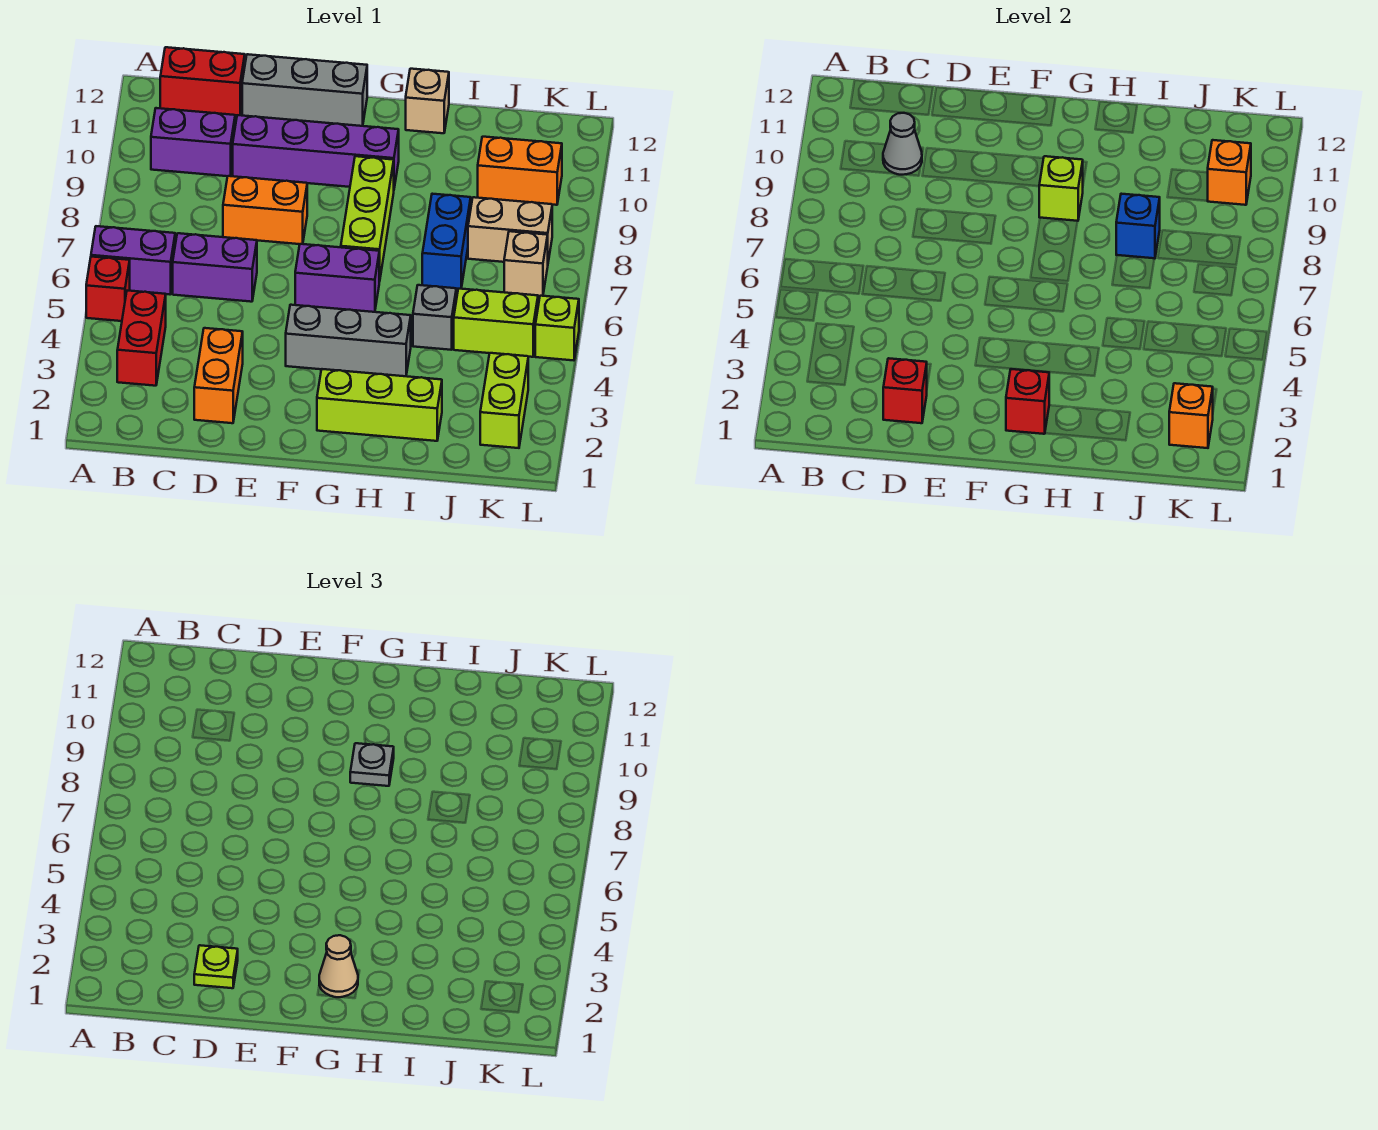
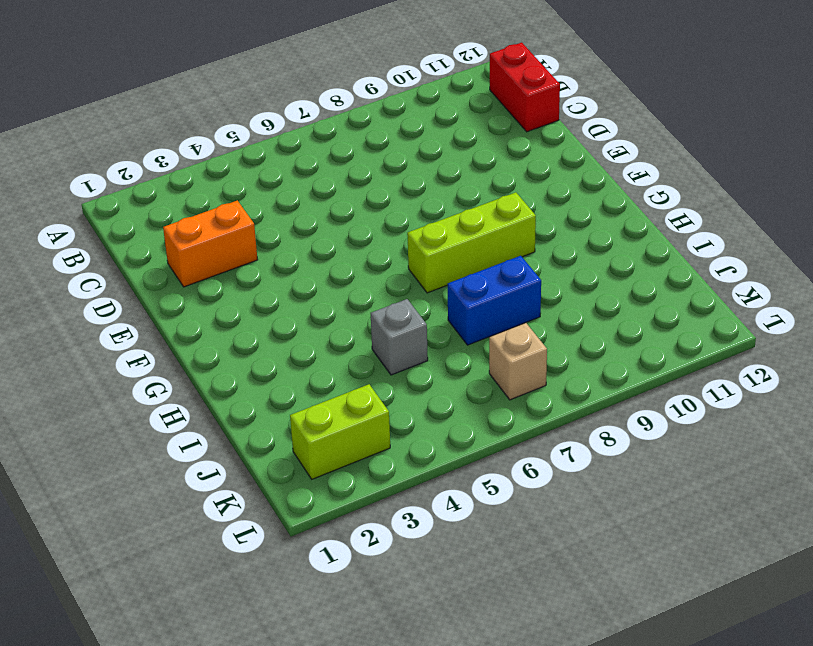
none -> red 1x1 brick [86,257,130,321]
none -> purple 1x2 brick [91,226,175,294]
none -> red 1x2 brick [117,291,166,386]
none -> purple 1x2 brick [151,108,235,176]

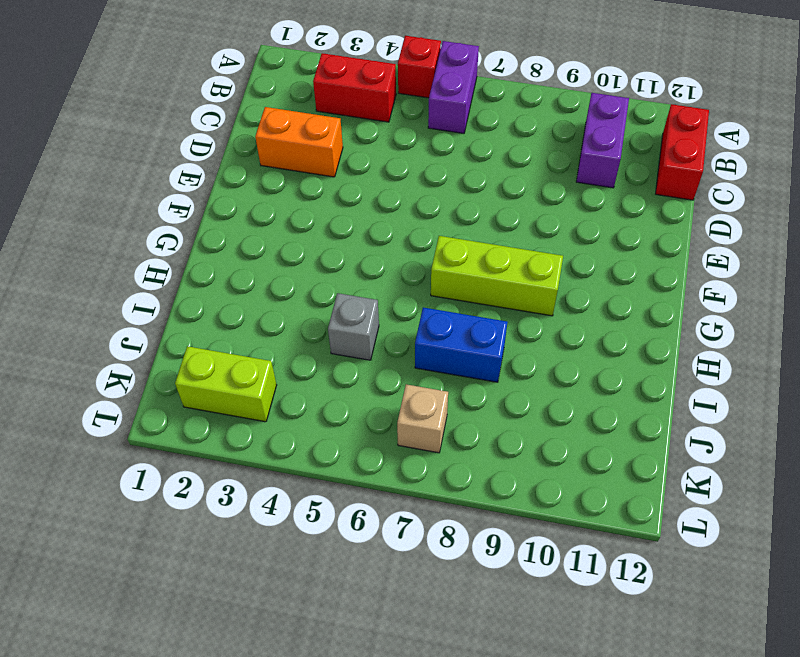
none -> purple 1x2 brick [173,233,257,302]
none -> orange 1x2 brick [223,176,307,244]
none -> purple 1x4 brick [233,115,399,188]
none -> grey 1x3 brick [242,54,367,126]

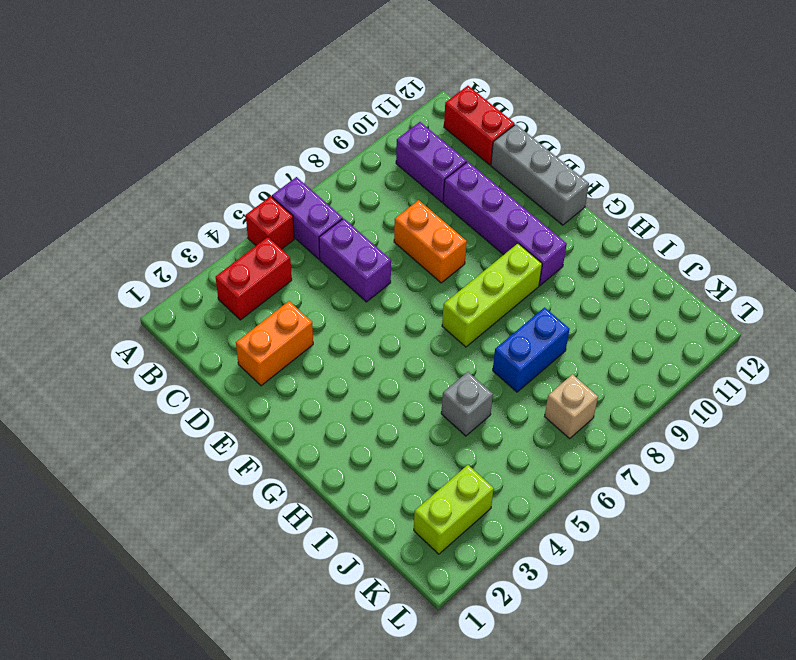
none -> grey 1x3 brick [286,305,411,376]
none -> purple 1x2 brick [295,244,379,312]
none -> lime 1x3 brick [317,369,442,441]
none -> tan 1x1 brick [406,69,449,133]

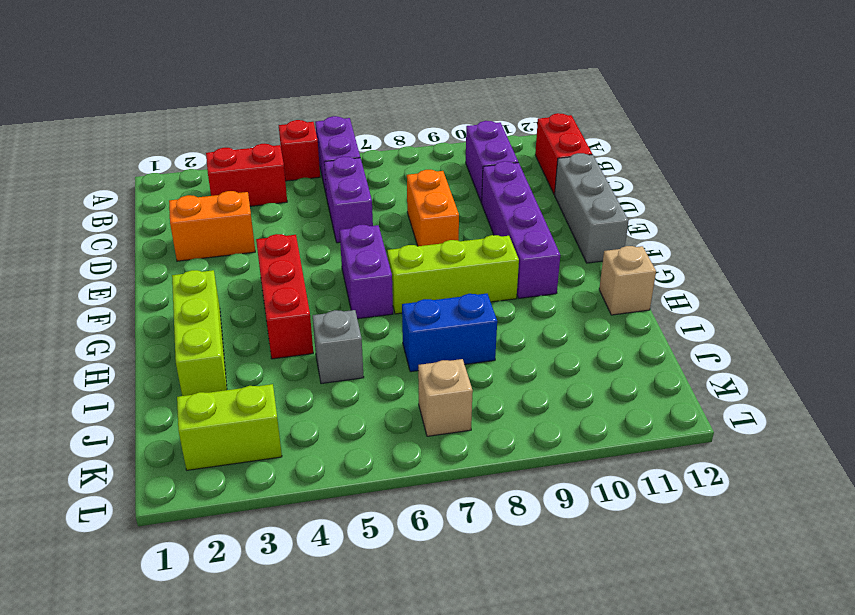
red 1x3 brick [256,234,313,359] -> grey 1x3 brick [286,305,411,376]
none -> lime 1x2 brick [454,289,538,357]
none -> tan 1x2 brick [468,197,552,262]
none -> orange 1x2 brick [478,137,562,205]
none -> lime 1x1 brick [535,296,579,360]

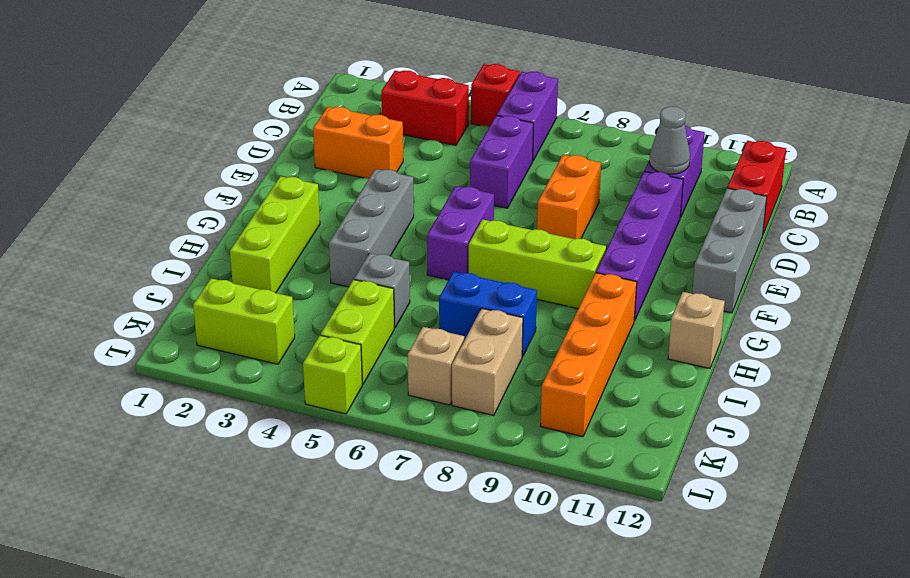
orange 1x4 brick [541,273,637,437] -> orange 1x2 brick [478,137,562,205]
none -> red 1x1 brick [883,358,927,423]
none -> red 1x1 brick [1006,369,1049,434]
none -> lime 1x1 brick [1039,156,1083,221]
none -> blue 1x1 brick [1116,194,1160,259]

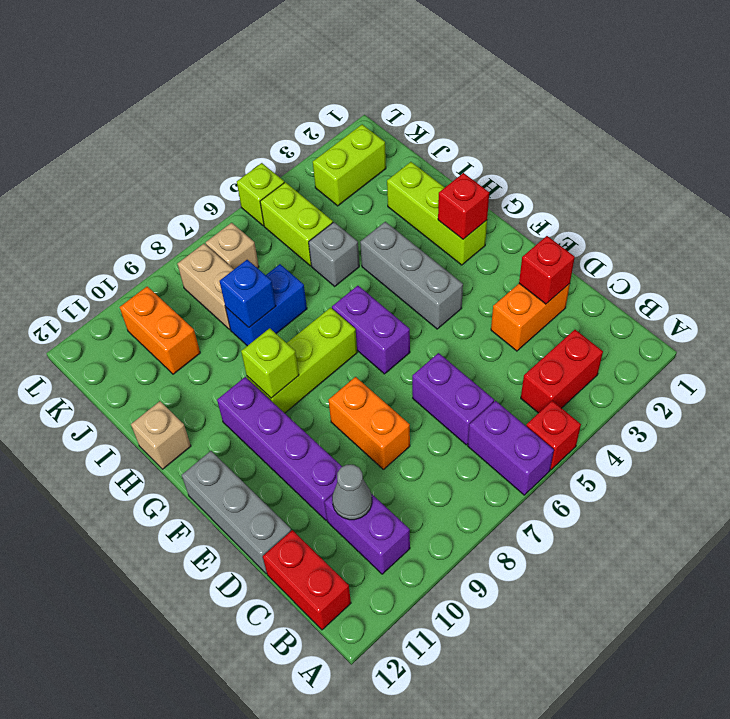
none -> orange 1x1 brick [1169,383,1213,448]
none -> orange 1x1 brick [1208,140,1251,205]
none -> lime 1x1 plate [194,945,238,988]
none -> tan 1x1 cone [319,935,358,997]

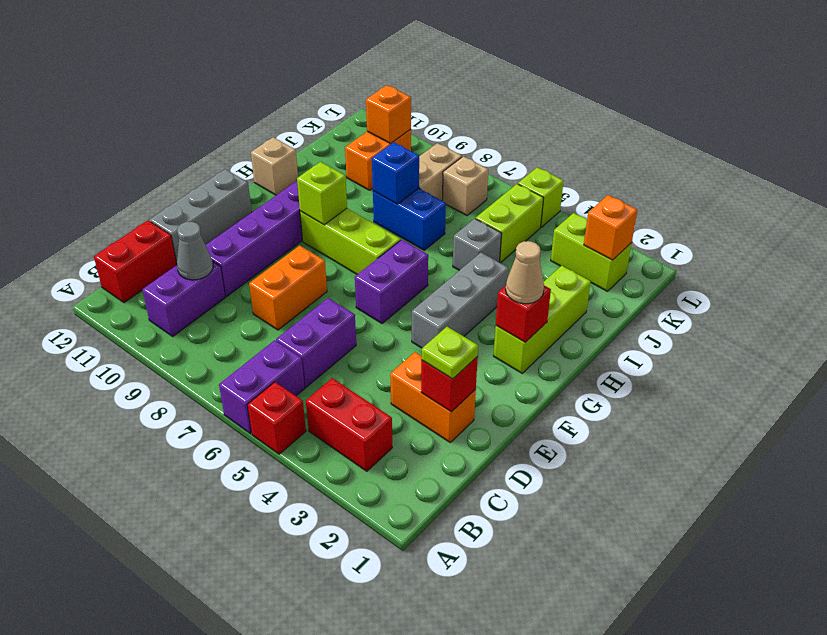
none -> grey 1x1 plate [350,743,394,786]

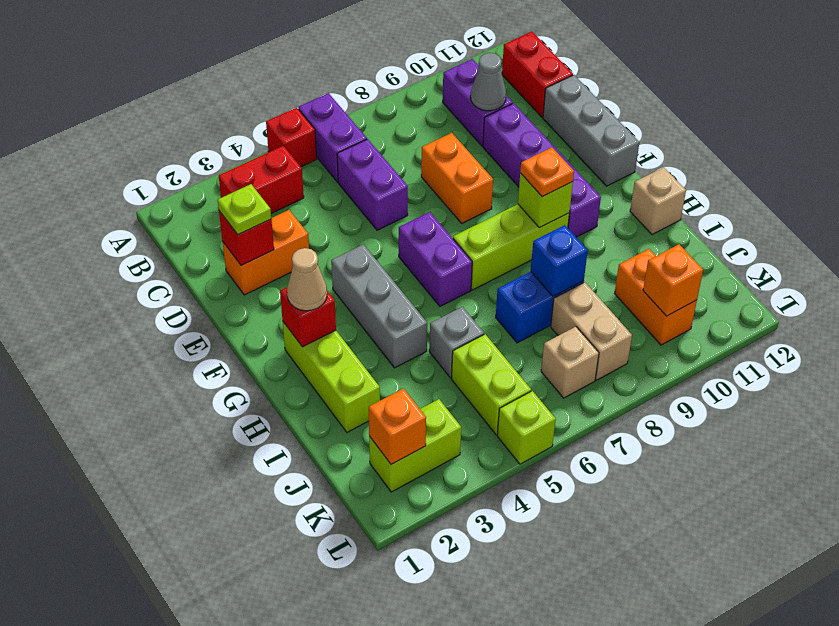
orange 1x1 plate [520,147,574,197] -> grey 1x1 plate [350,743,394,786]

